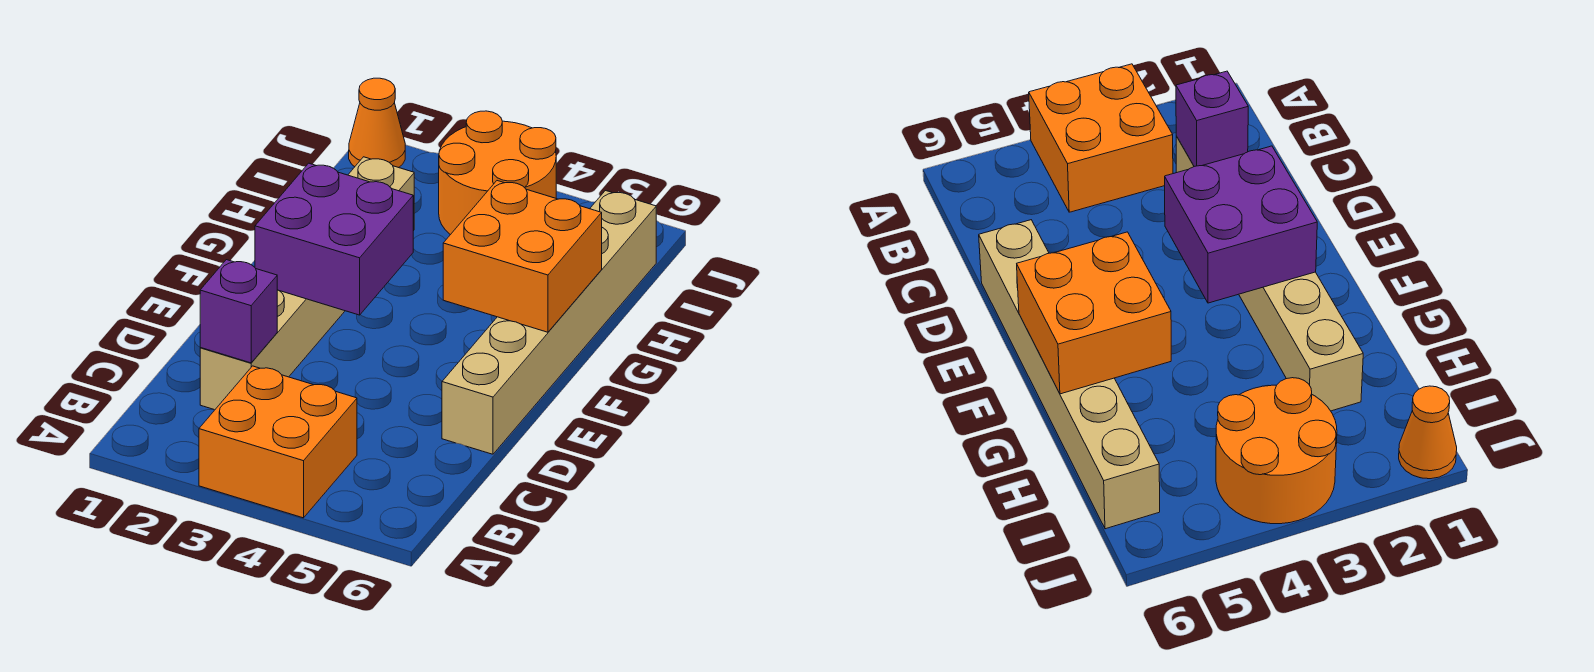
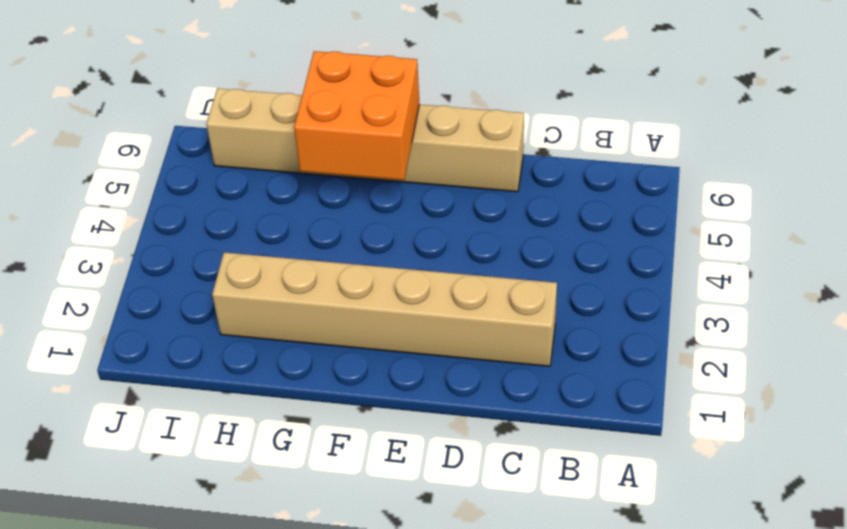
none -> orange 2x2 brick [199,366,357,518]
none -> orange 2x2 round brick [439,111,556,235]

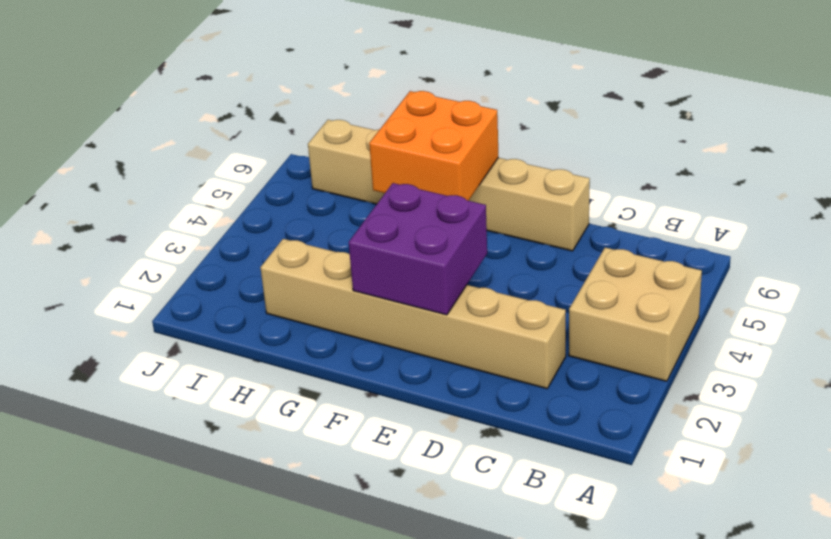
tan 2x2 brick [569,248,702,381] -> orange 2x2 brick [199,366,357,518]
none -> orange 2x2 round brick [439,111,556,235]
none -> orange 1x1 cone [349,78,405,168]

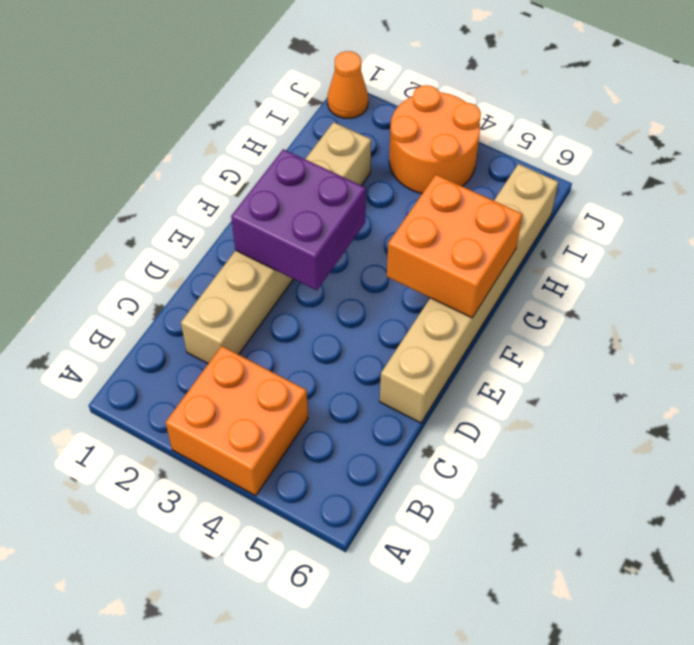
none -> purple 1x1 brick [200,260,277,363]

